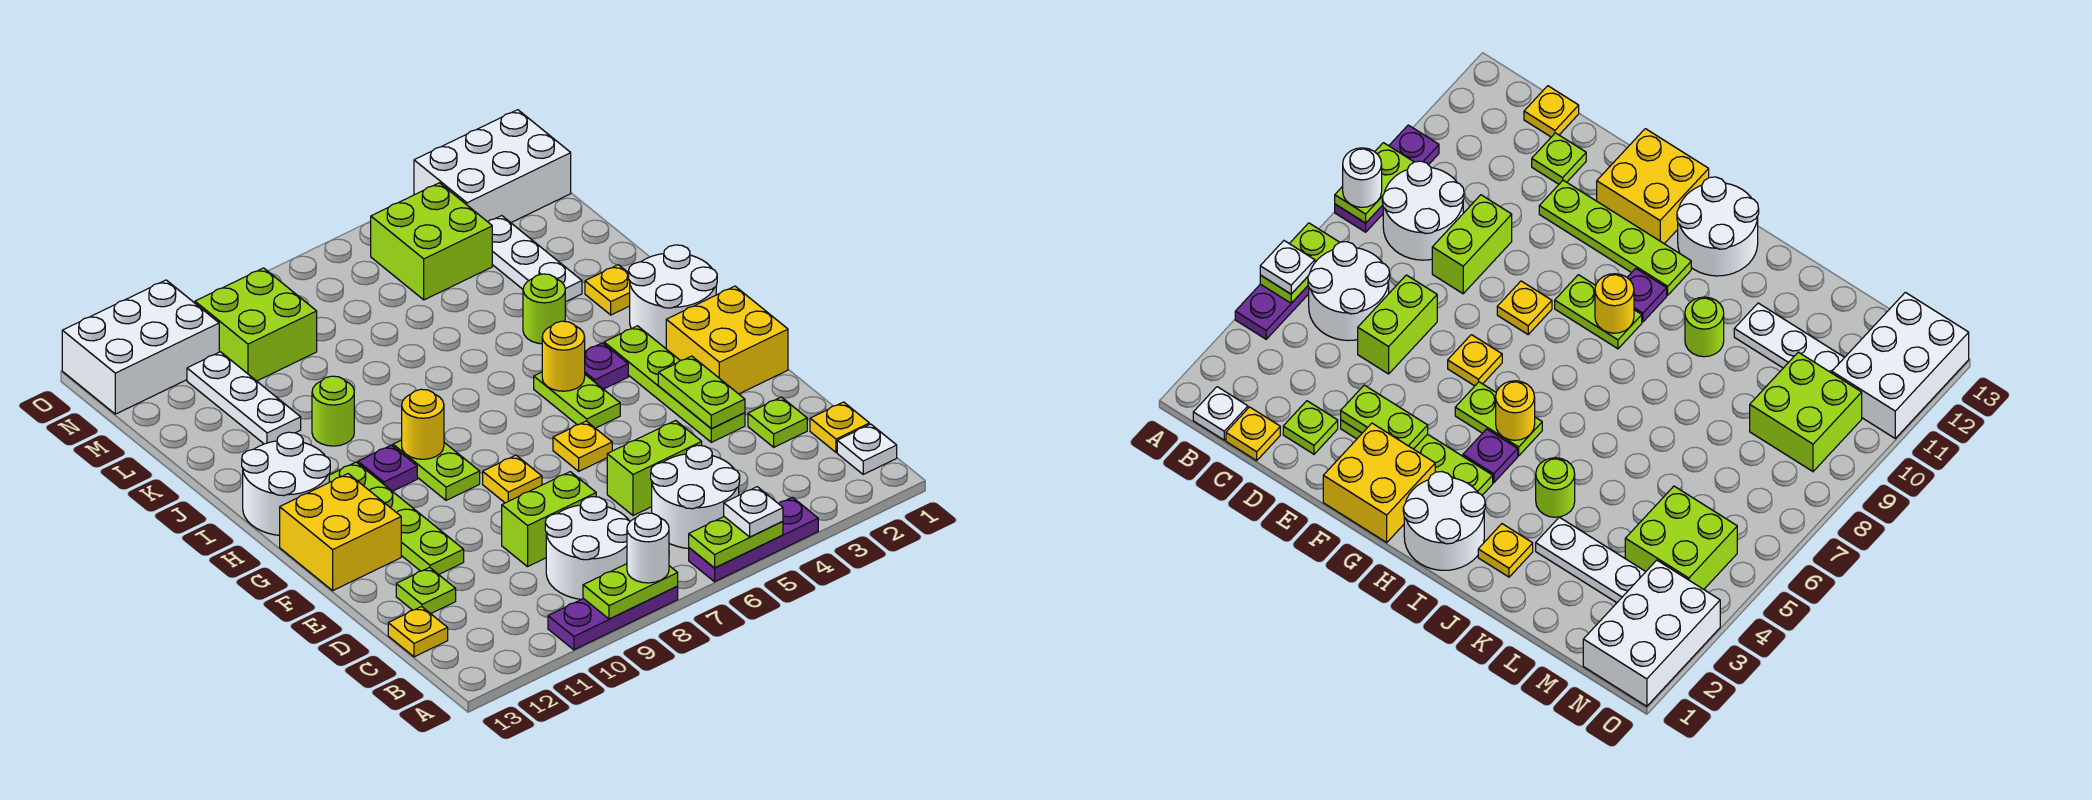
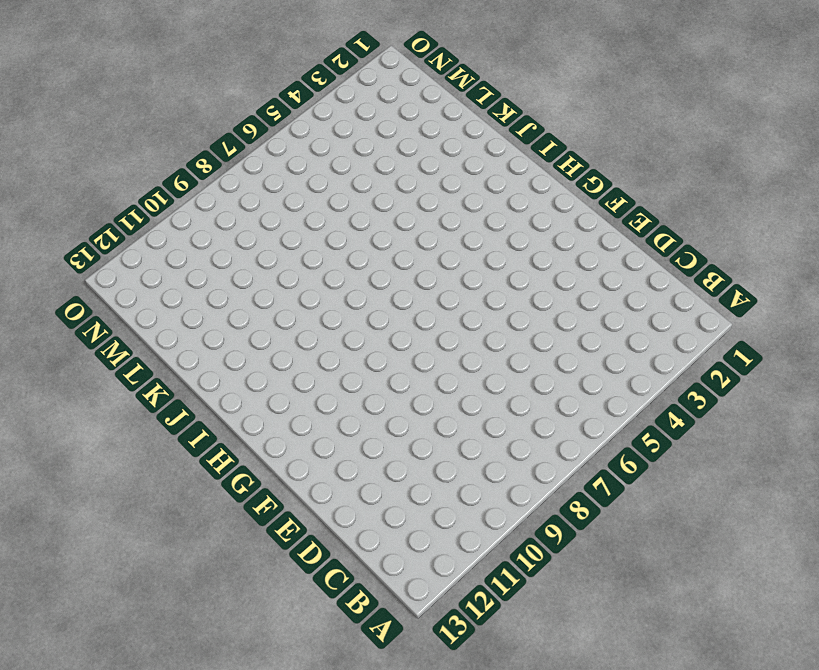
none -> purple 1x3 plate [689,497,818,582]
none -> purple 1x3 plate [548,586,678,650]
none -> white 1x1 plate [837,424,897,474]
none -> white 2x2 round brick [651,445,740,549]

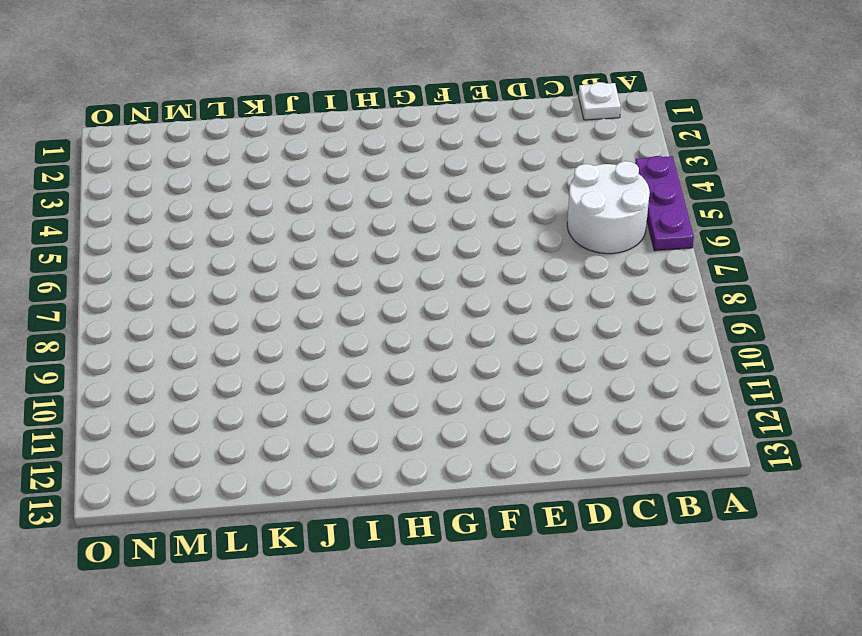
none -> purple 1x3 plate [548,586,678,650]
none -> white 2x2 round brick [545,497,630,599]
none -> yellow 1x1 plate [810,402,869,452]
none -> yellow 1x1 plate [388,607,448,657]

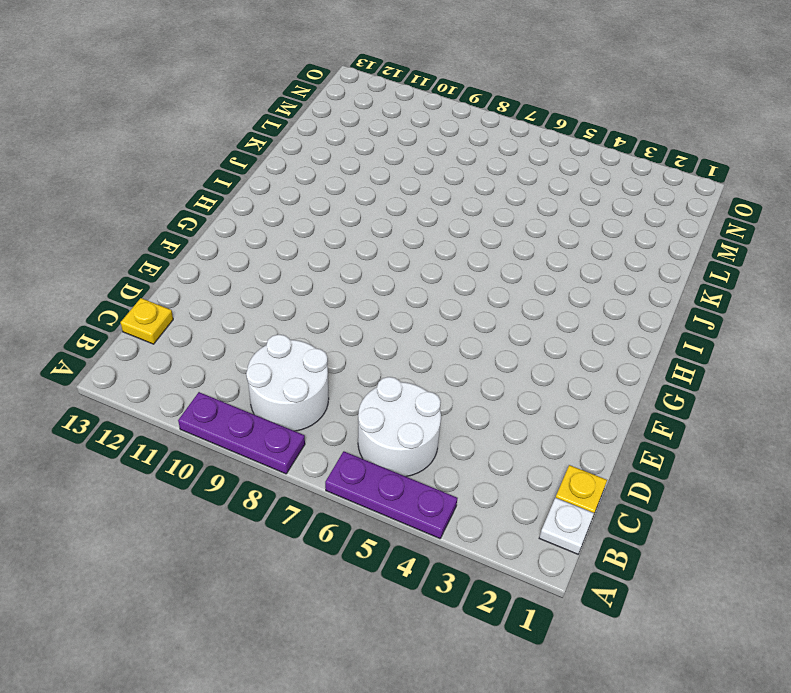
none -> lime 1x1 plate [748,397,807,447]
none -> lime 1x2 brick [607,421,702,516]
none -> lime 1x2 brick [502,472,596,567]
none -> lime 1x1 plate [396,567,456,614]

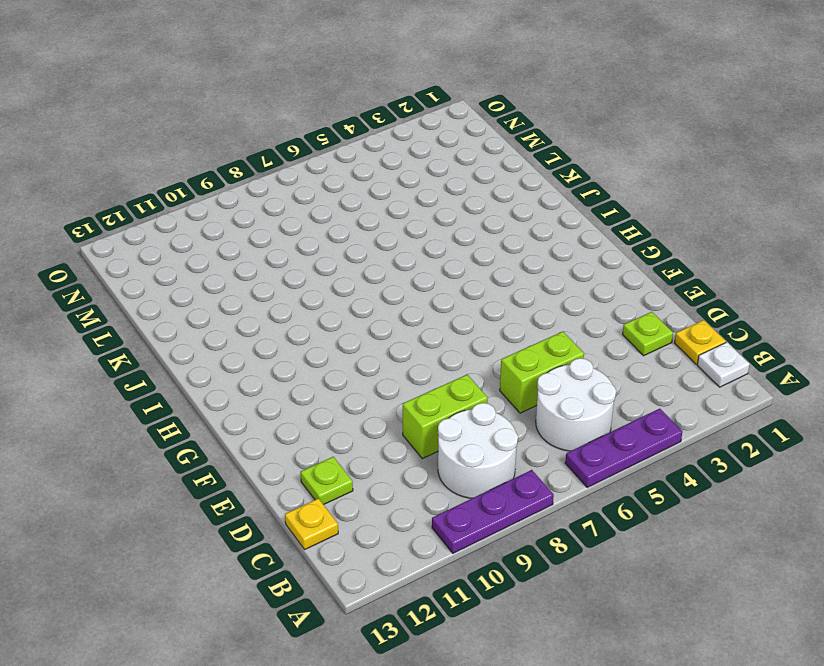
none -> lime 1x4 plate [604,326,745,442]
none -> lime 1x4 plate [329,462,464,574]
none -> yellow 2x2 brick [666,286,788,394]
none -> yellow 1x1 plate [553,421,612,471]

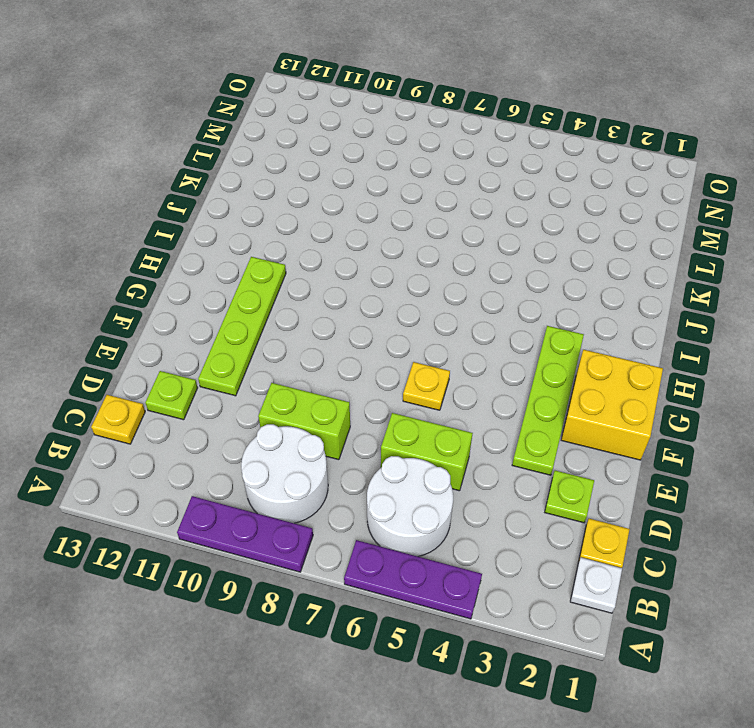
none -> yellow 1x1 plate [483,455,542,503]
none -> yellow 2x2 brick [280,474,401,591]
none -> lime 1x2 plate [534,372,620,428]
none -> lime 1x2 plate [393,440,480,500]

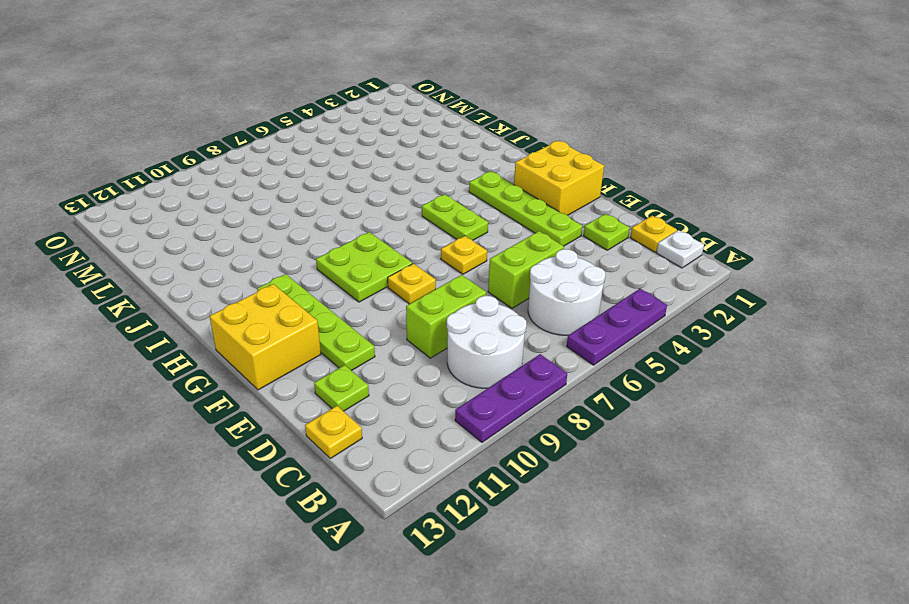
lime 2x2 plate [316,232,412,302] -> lime 1x2 plate [393,440,480,500]
none -> white 2x2 round brick [629,245,717,348]
none -> purple 1x1 plate [585,343,628,389]
none -> purple 1x1 plate [358,445,417,491]
none -> white 2x2 round brick [242,432,330,535]

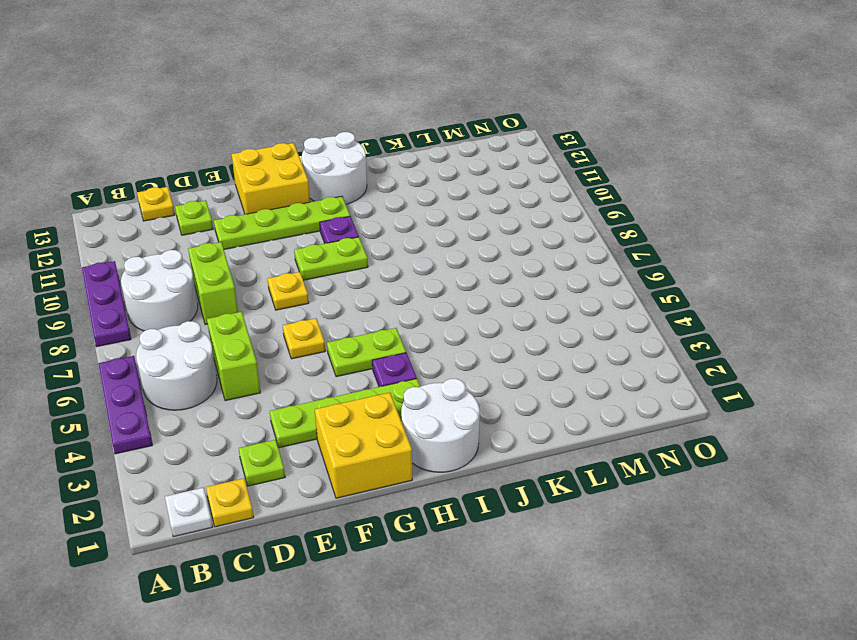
none -> yellow 1x1 plate [585,265,630,315]
none -> lime 1x1 round brick [523,274,565,344]
none -> lime 1x1 round brick [312,376,354,446]
none -> white 1x3 plate [488,216,582,302]

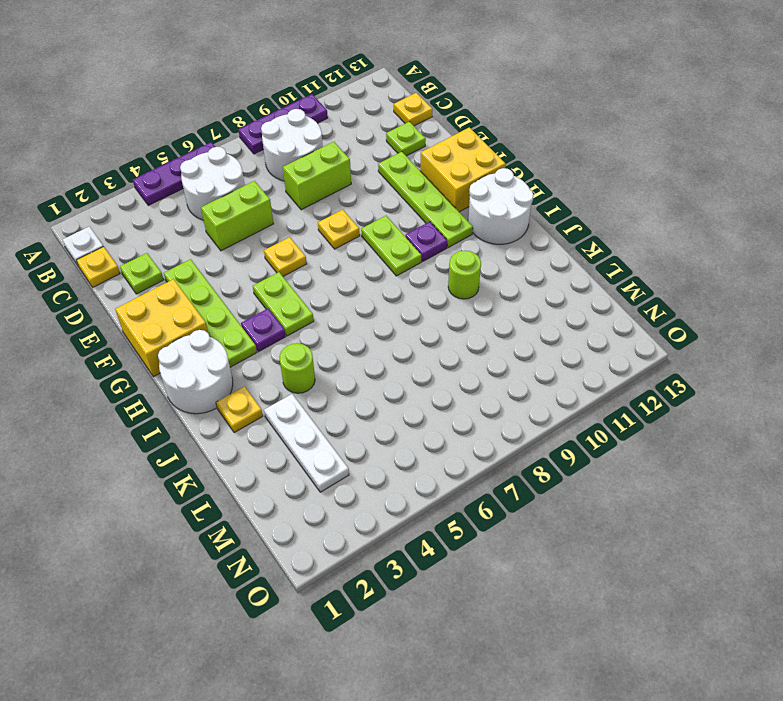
none -> white 1x3 plate [187,352,301,444]
none -> lime 2x2 brick [371,183,492,300]
none -> lime 2x2 brick [195,268,317,381]
none -> white 2x3 brick [414,110,571,223]

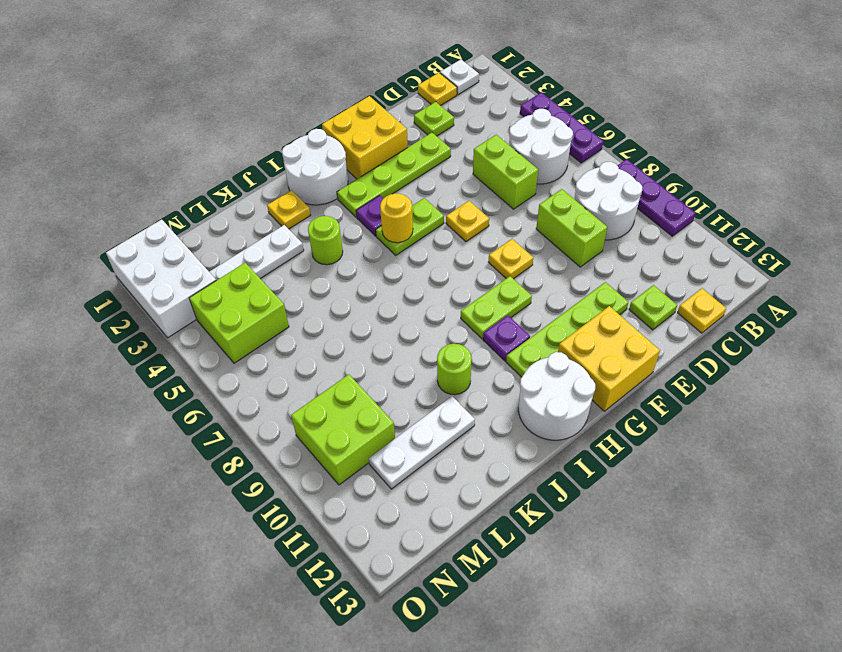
none -> white 2x3 brick [62,280,219,414]
none -> lime 1x2 plate [689,517,783,568]
none -> lime 1x2 plate [583,564,678,619]
none -> lime 1x2 plate [658,356,745,429]

